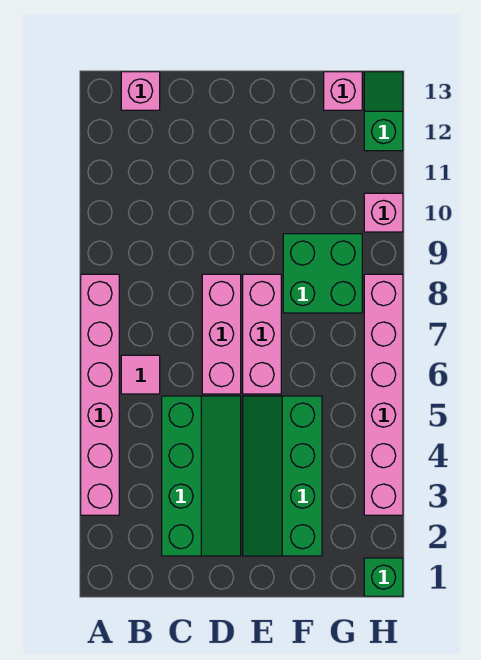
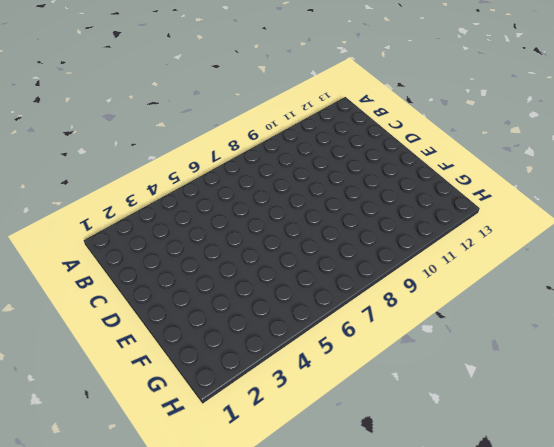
none -> pink 1x6 brick [81,274,119,515]
none -> pink 1x1 tile [121,355,160,394]
none -> pink 1x1 brick [121,72,160,110]

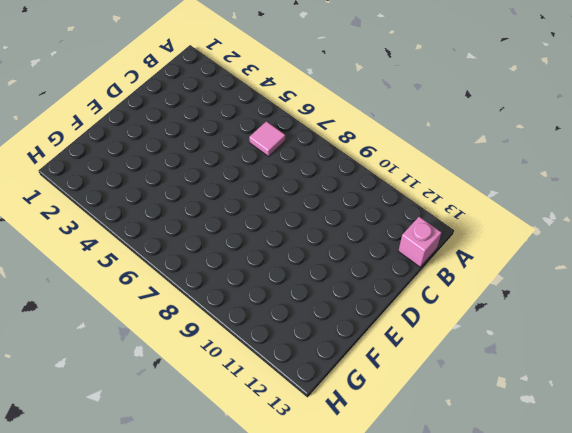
none -> pink 1x6 brick [81,274,119,515]
none -> green 2x4 slope [162,396,241,556]
none -> pink 1x3 brick [202,274,241,394]

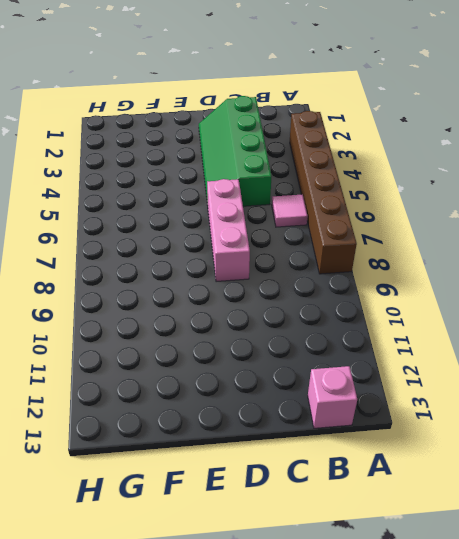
brown 1x6 brick [290,111,357,274] -> pink 1x6 brick [81,274,119,515]
none -> green 2x4 slope [243,396,322,556]
none -> pink 1x3 brick [243,274,281,394]
none -> green 2x2 brick [283,234,362,313]

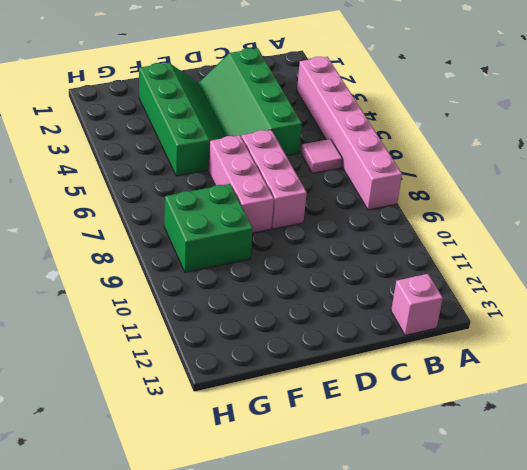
none -> pink 1x1 brick [324,72,362,110]
none -> green 1x1 brick [364,558,403,596]
none -> pink 1x6 brick [364,274,403,515]

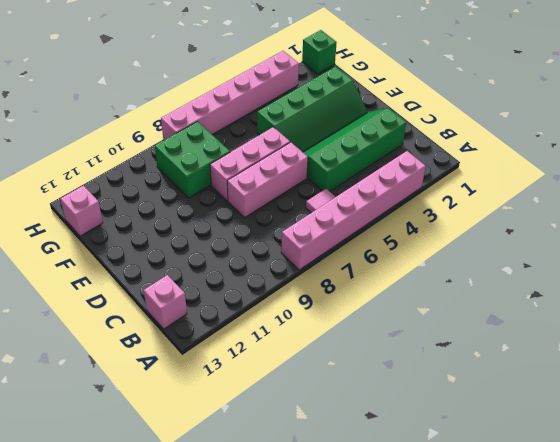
none -> pink 1x1 brick [364,193,403,232]
none -> green 1x2 slope [364,72,403,151]

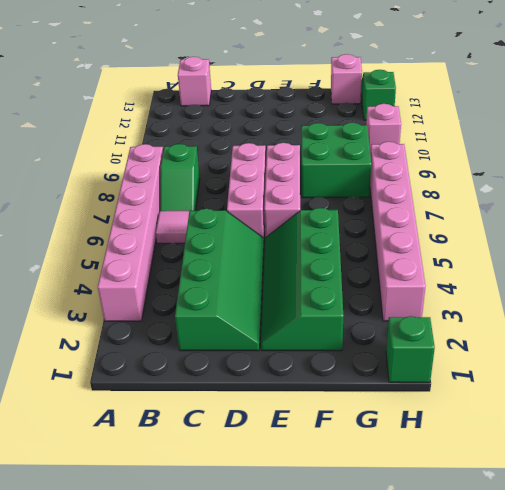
green 1x2 slope [160,144,200,211] -> none

